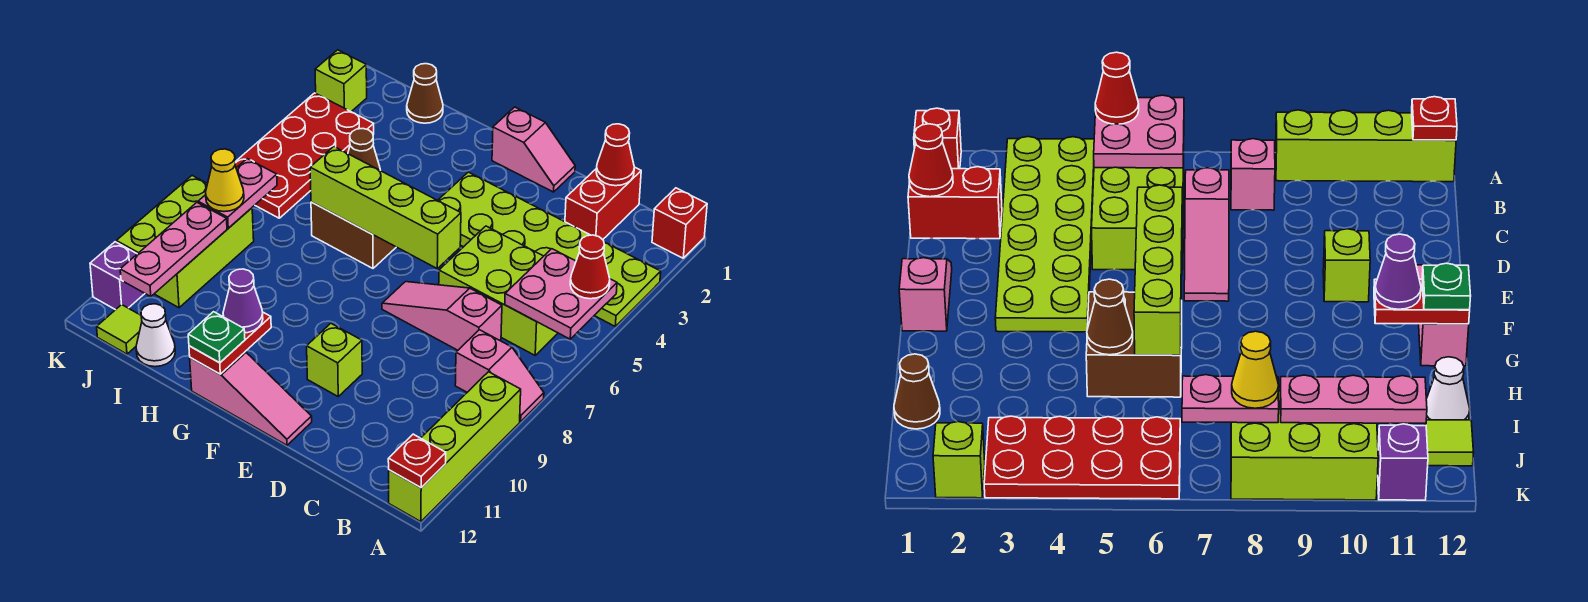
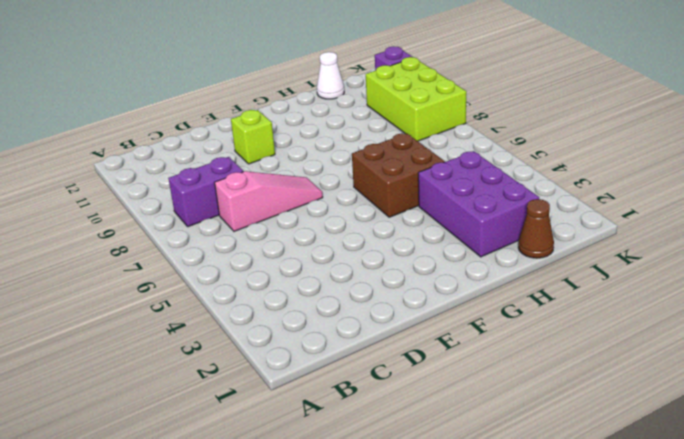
purple 1x2 brick [168,157,243,227] -> pink 1x2 slope [455,330,544,422]
purple 2x3 brick [418,151,539,257] -> none
none -> red 1x1 brick [652,188,707,258]
none -> lime 2x6 plate [438,172,661,326]
none -> lime 1x4 brick [389,372,521,522]
none -> lime 2x3 brick [439,226,558,355]

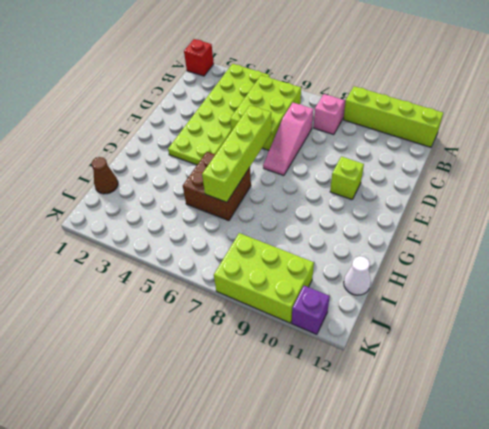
none -> red 1x2 brick [565,167,641,240]
none -> pink 1x2 slope [492,107,575,192]
none -> pink 1x3 slope [190,352,312,445]
none -> red 2x4 plate [235,93,374,218]

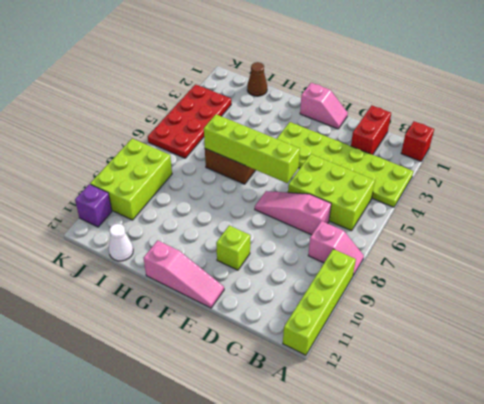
none -> lime 1x1 tile [97,305,142,354]
none -> lime 1x1 brick [315,50,367,112]
none -> pink 2x2 plate [505,249,617,339]
none -> red 1x1 plate [388,434,446,488]

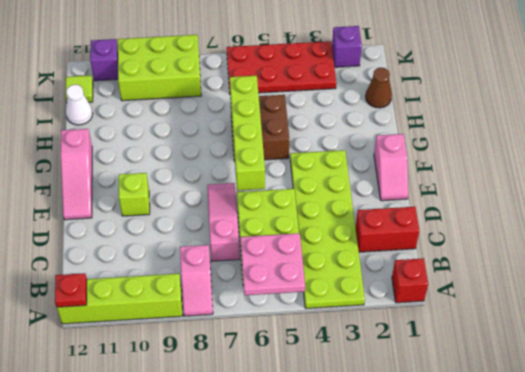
purple 1x1 brick [332,26,362,67] -> lime 1x1 brick [315,50,367,112]
none -> red 1x1 cone [596,124,634,186]
none -> red 1x2 plate [189,312,271,374]
none -> brown 1x1 cone [348,129,380,170]
none -> pink 1x2 plate [198,159,277,228]

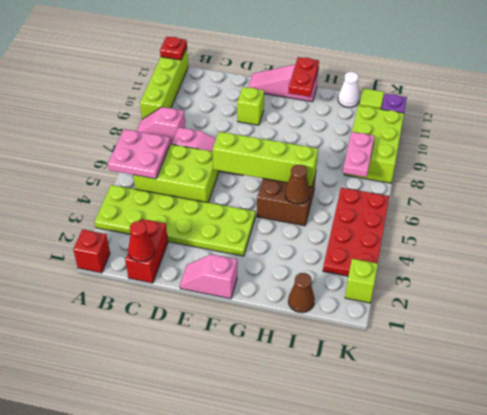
none -> pink 1x3 plate [120,203,227,297]
none -> red 1x1 cone [570,235,610,299]
none -> purple 1x1 cone [223,269,263,333]
none -> green 1x1 plate [188,312,245,363]

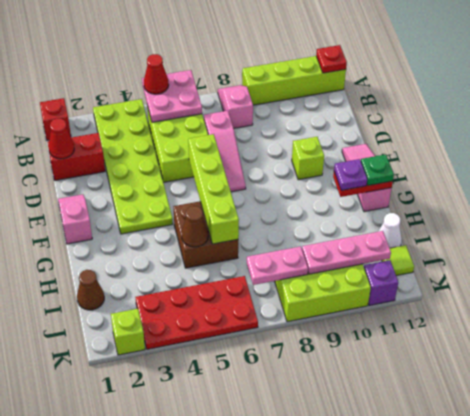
purple 1x1 plate [334,159,367,190] -> purple 1x1 cone [223,269,263,333]
none -> yellow 1x1 cone [206,149,244,212]

